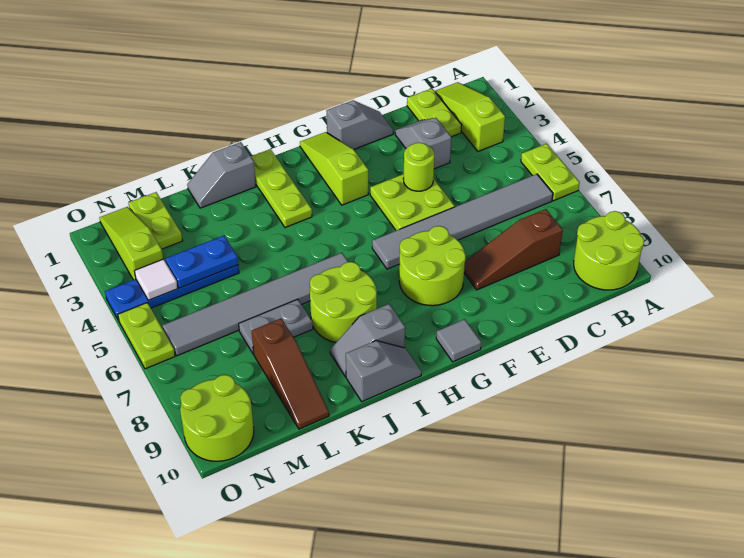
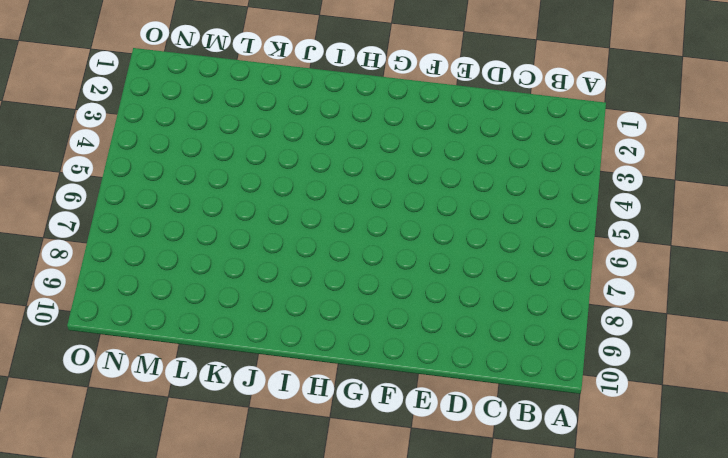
none -> lime 1x2 plate [521,144,580,201]
none -> lime 2x2 round brick [574,211,644,290]
none -> lime 1x3 slope [435,82,505,151]

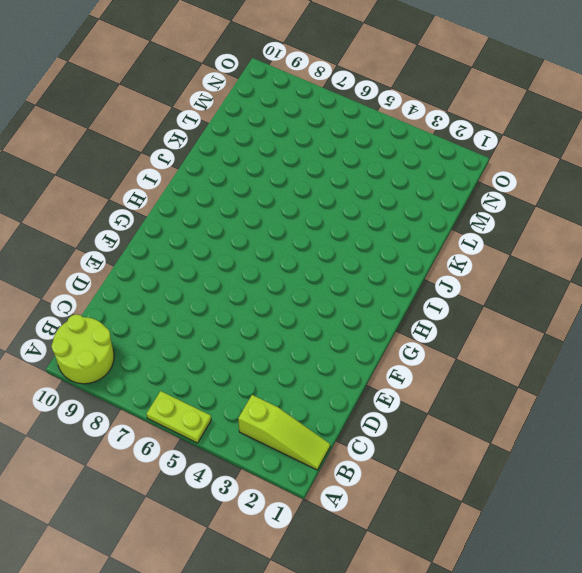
none -> grey 1x6 tile [372,174,553,269]
none -> lime 1x2 plate [407,89,462,137]
none -> brown 1x3 slope [464,209,563,290]

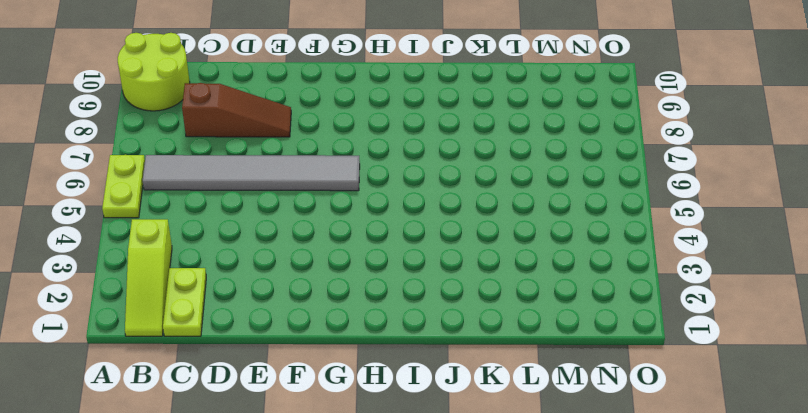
none -> grey 1x2 slope [395,118,451,169]
none -> grey 1x2 slope [326,100,393,149]
none -> lime 2x2 plate [370,174,455,231]

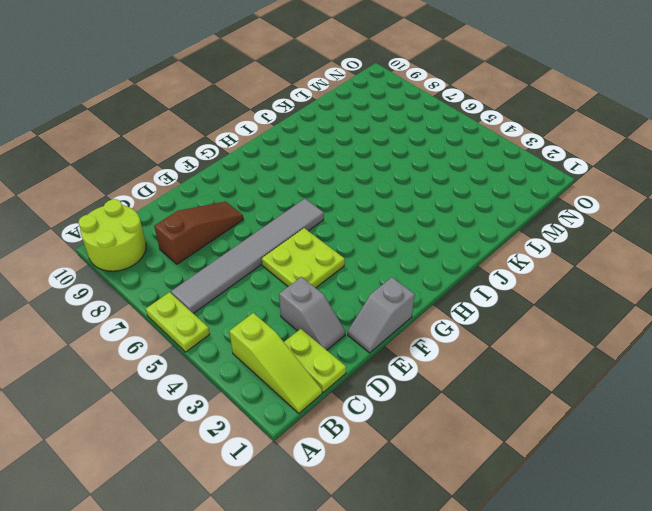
none -> lime 2x2 round brick [399,226,466,306]
none -> lime 1x3 slope [300,132,368,205]
none -> grey 1x1 tile [436,319,481,362]

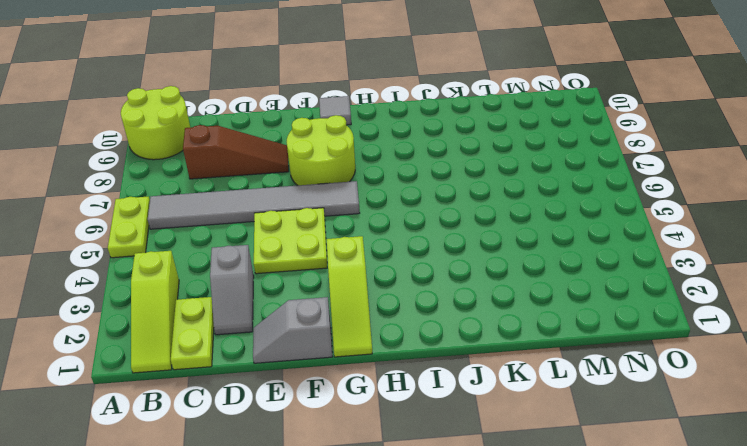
none -> lime 1x3 plate [251,149,312,228]
none -> grey 1x6 tile [162,253,348,356]
none -> lime 2x2 round brick [310,262,377,342]

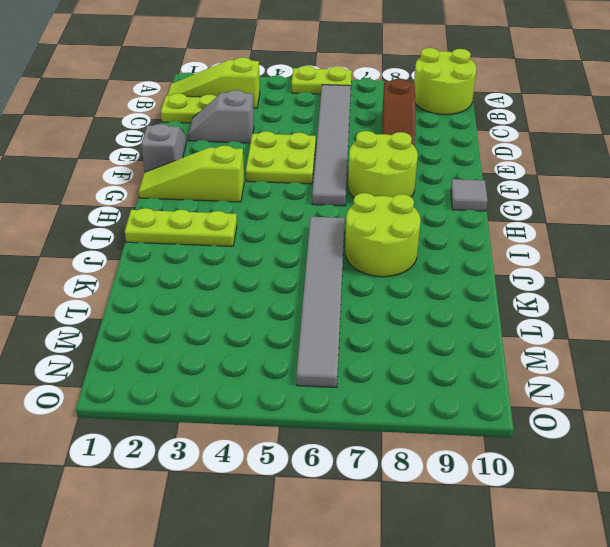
none -> grey 1x2 slope [330,304,405,377]
none -> grey 1x2 slope [346,341,421,402]
none -> grey 1x2 slope [187,142,256,208]

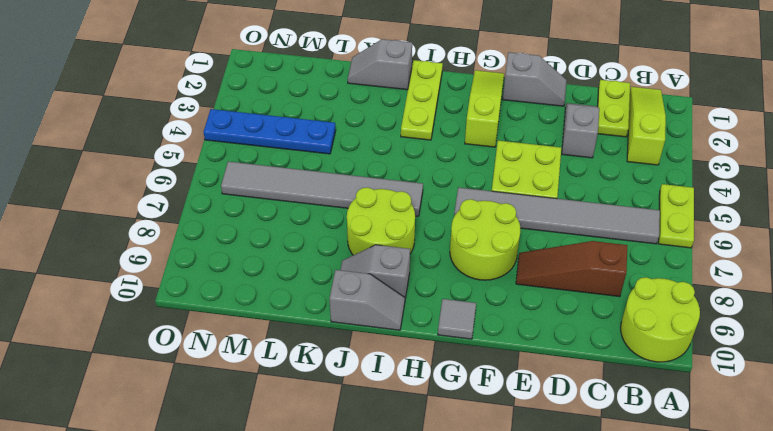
none -> grey 1x2 plate [239,299,313,354]
none -> brown 1x3 slope [252,319,329,429]
none -> lime 1x2 plate [129,192,182,249]

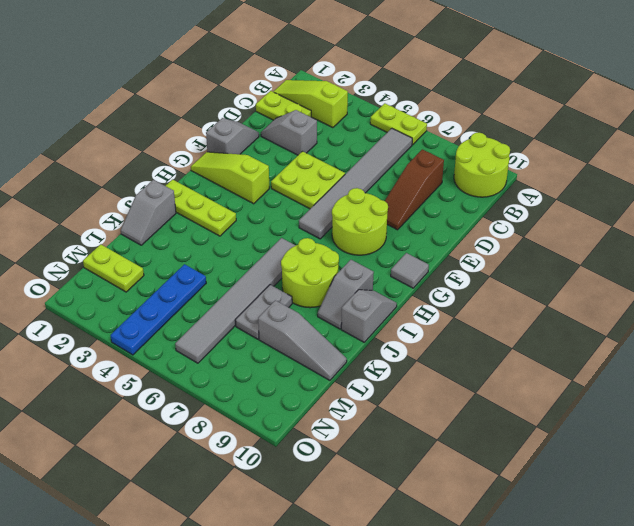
grey 1x3 slope [258,300,347,380] -> brown 1x3 slope [252,319,329,429]
none -> lime 1x3 slope [99,207,163,280]
none -> lime 2x2 round brick [180,375,254,461]
none -> lime 1x2 plate [118,303,175,369]

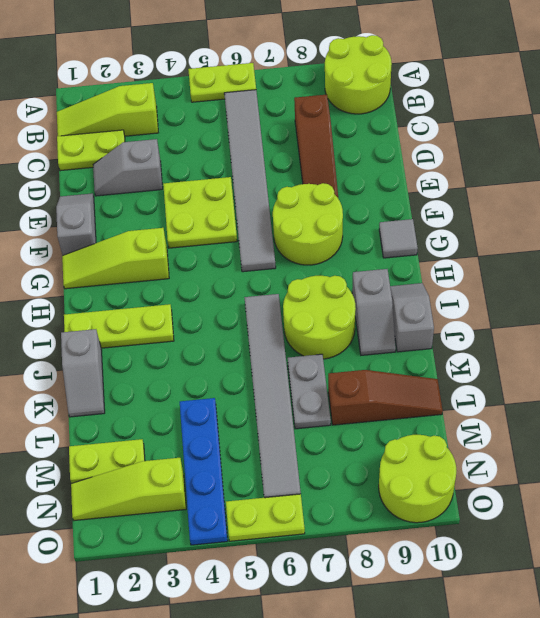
none -> lime 1x1 round brick [403,143,434,191]
none -> blue 1x2 plate [165,236,238,288]
none -> white 1x1 tile [135,259,178,300]

